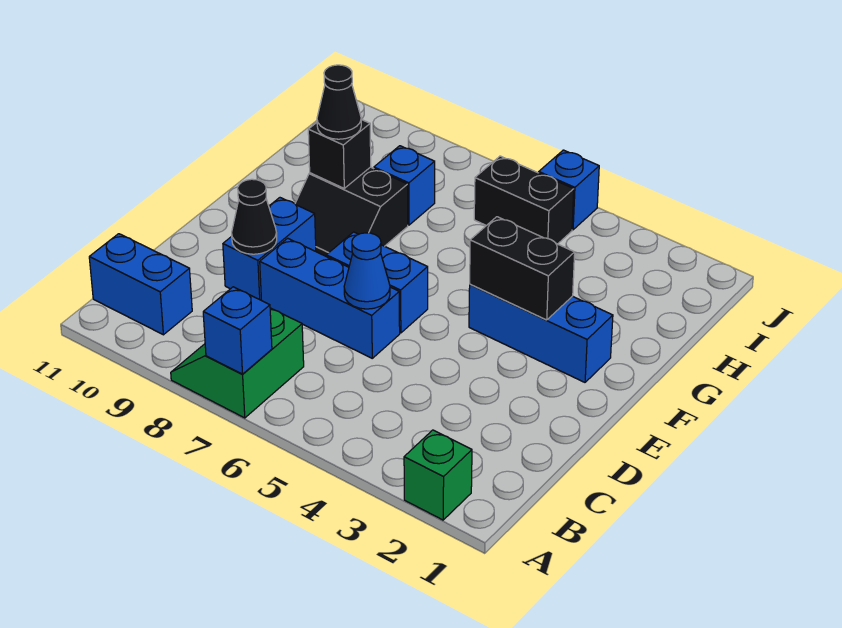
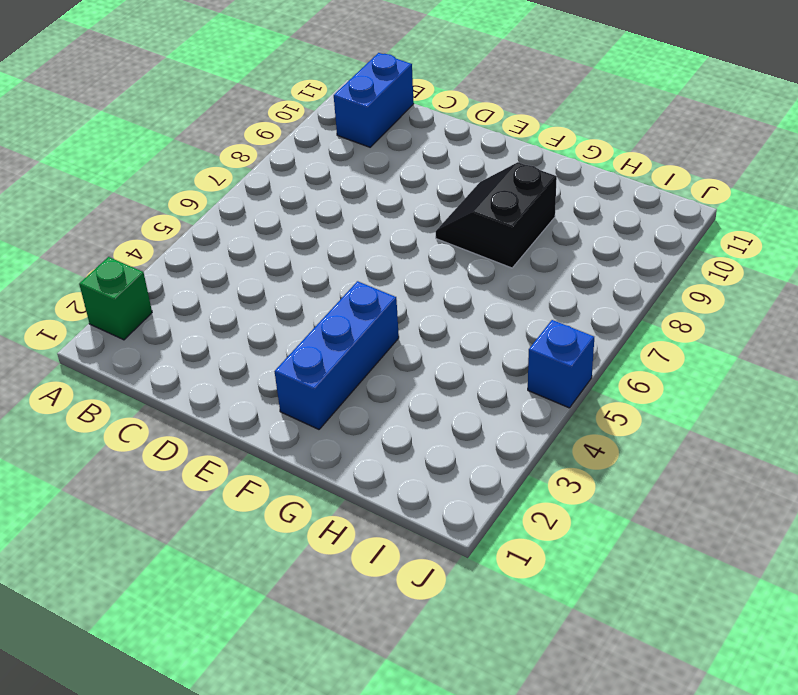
none -> green 2x2 slope [171,308,304,418]
none -> blue 1x3 brick [260,238,400,358]
none -> blue 1x2 brick [223,198,316,300]

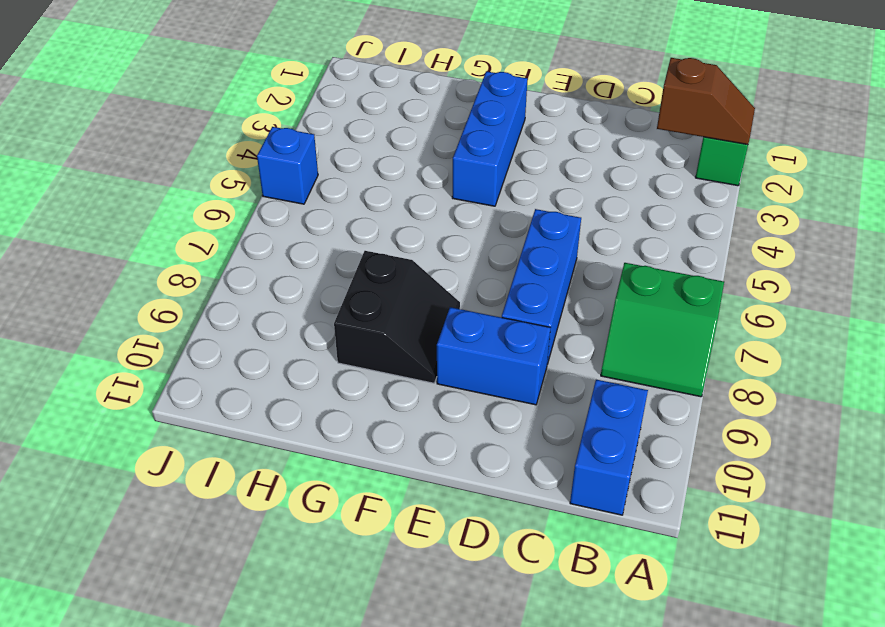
brown 1x2 slope [657,58,755,145] -> none
none -> blue 1x2 brick [326,232,428,333]
none -> blue 1x1 brick [374,146,435,225]
none -> black 1x2 brick [474,156,574,244]

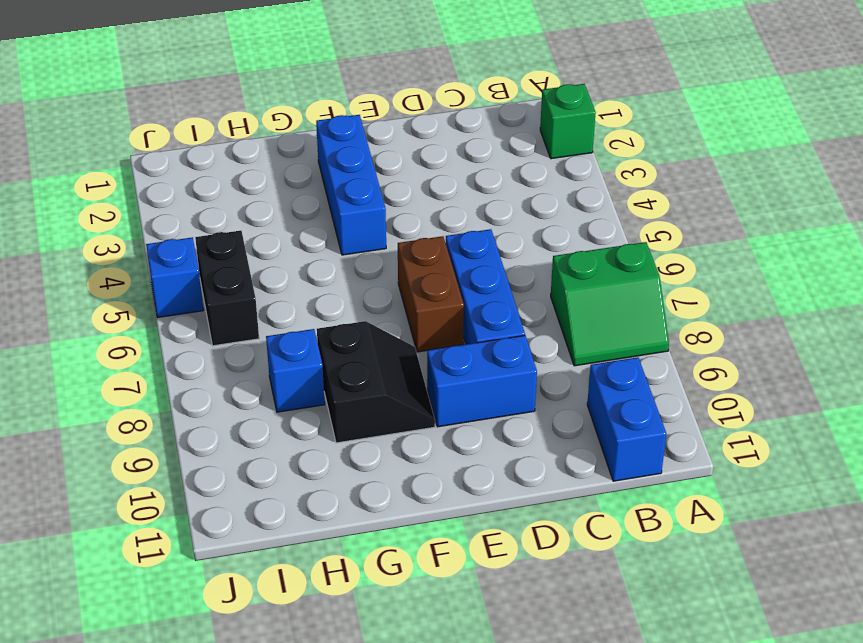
brown 1x2 brick [398,236,464,352] -> blue 1x2 brick [326,232,428,333]
none -> blue 1x1 brick [203,287,272,374]
none -> blue 1x1 cone [344,233,390,309]
none -> black 1x1 cone [232,179,277,254]

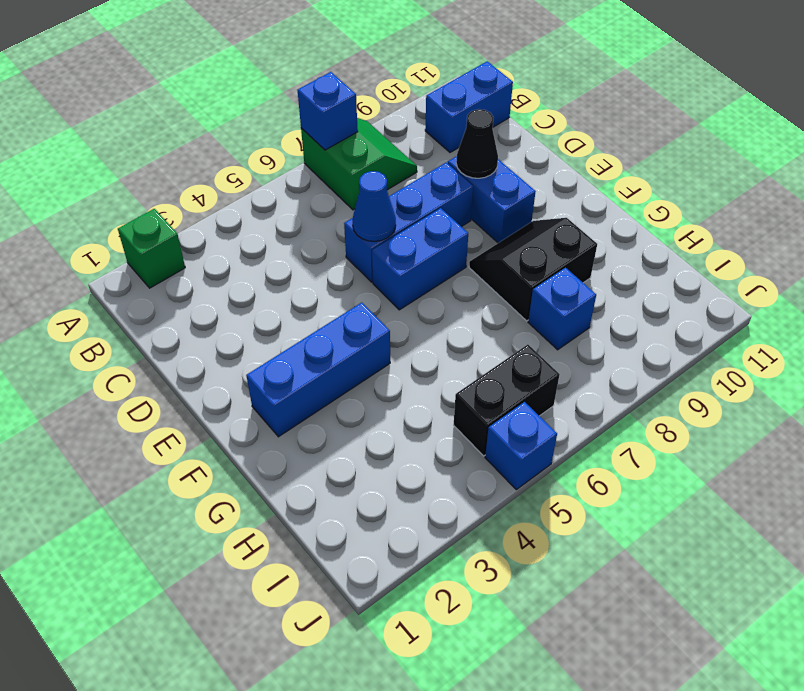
none -> black 1x2 brick [470,217,575,320]
none -> black 1x1 brick [308,120,371,188]
none -> black 1x1 cone [317,65,361,139]

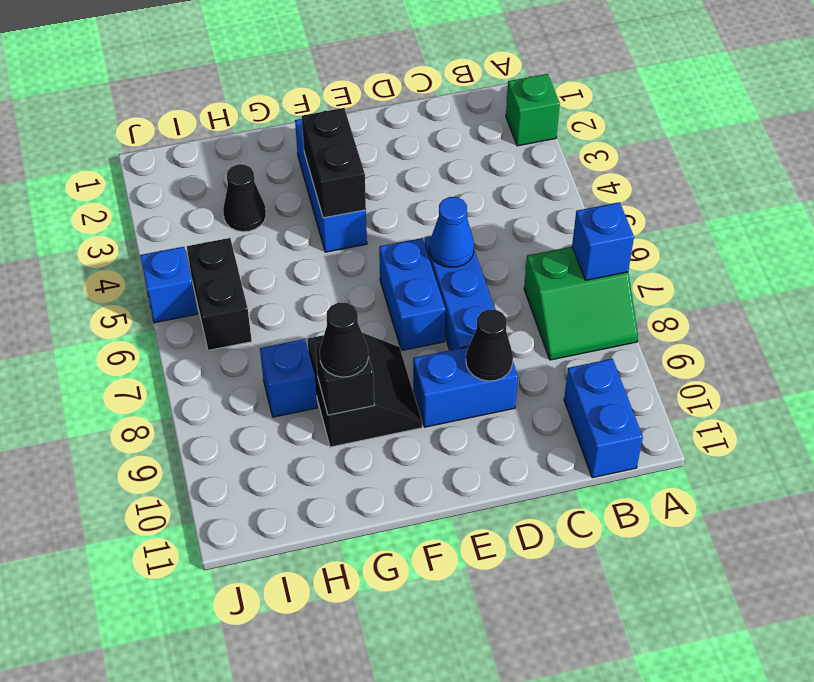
black 1x1 cone [223,164,266,232] -> none

